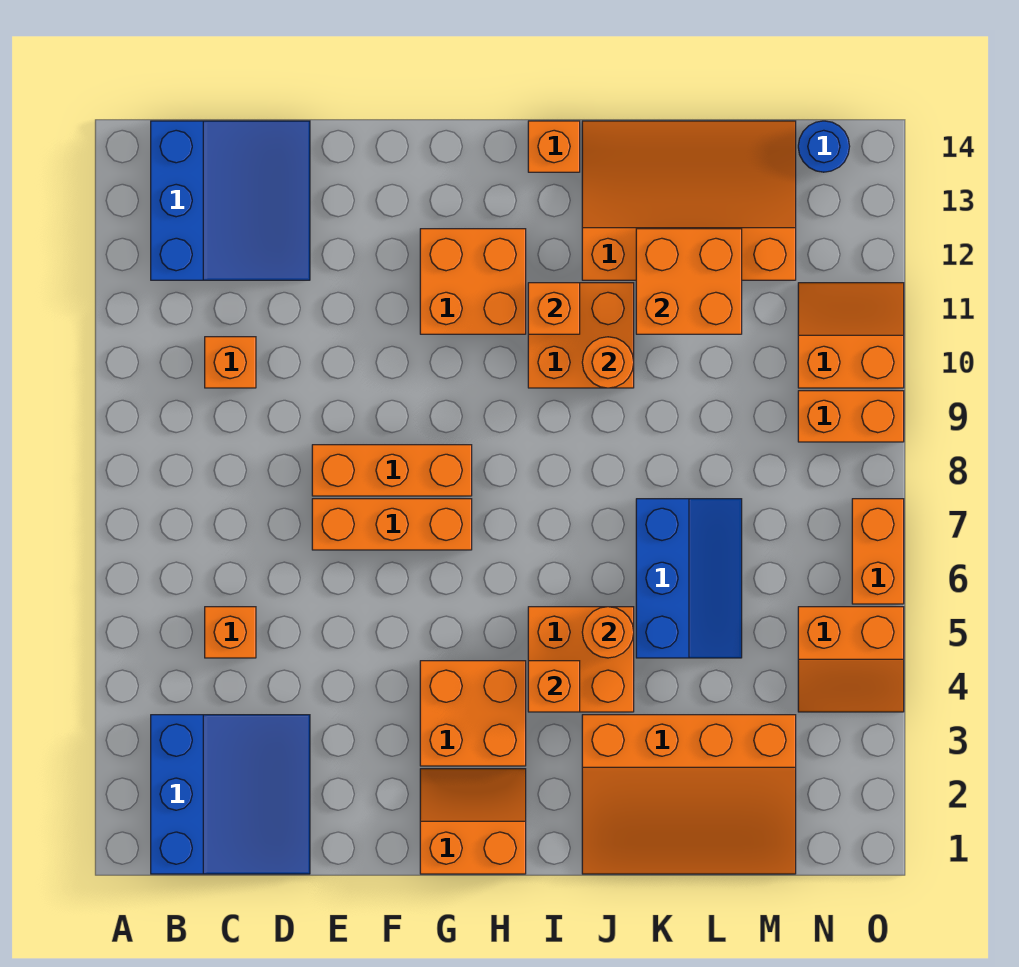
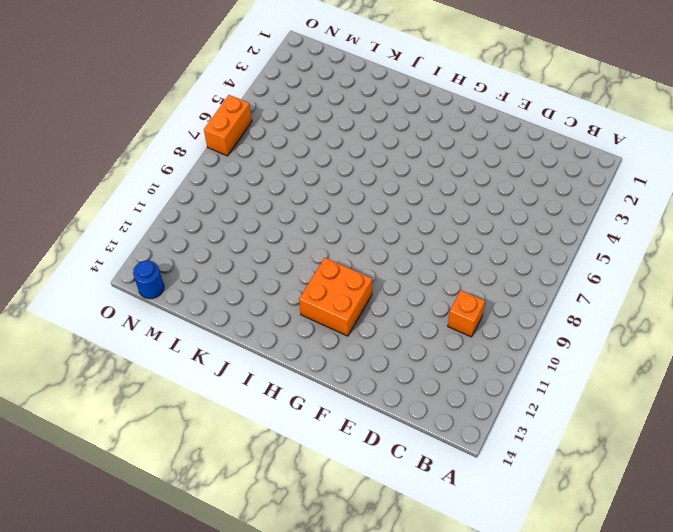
none -> blue 3x3 slope [151,715,310,874]
none -> blue 3x3 slope [151,121,310,280]
none -> orange 1x1 brick [205,607,256,658]

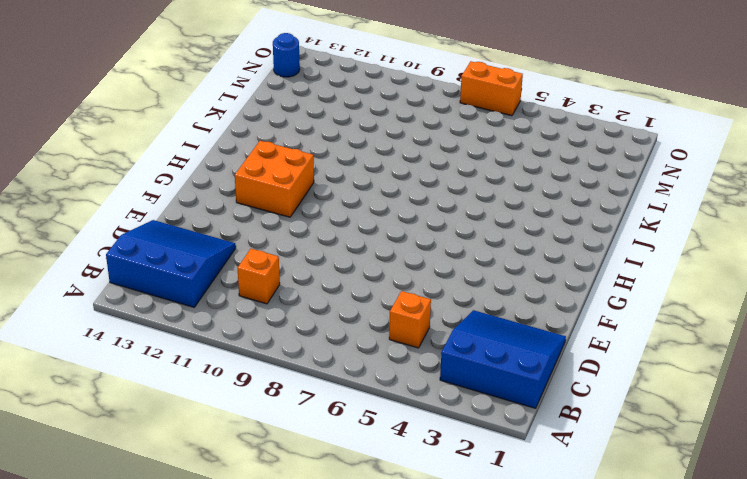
none -> orange 1x3 brick [312,499,472,550]
none -> orange 1x3 brick [312,445,472,496]
none -> orange 2x2 slope [420,769,526,874]

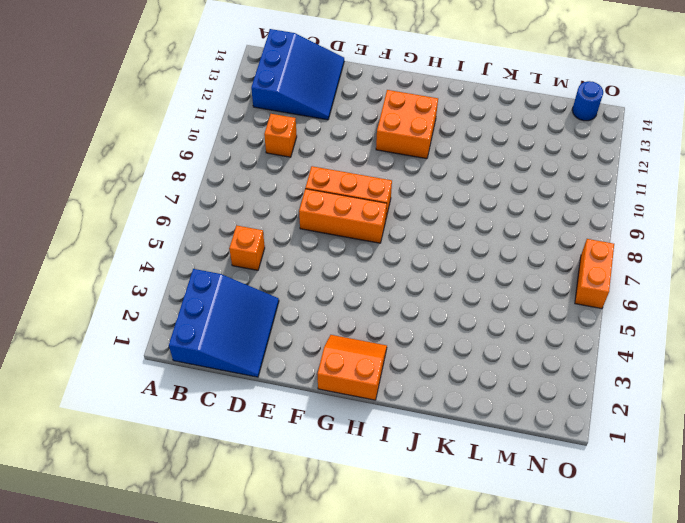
none -> orange 2x2 brick [420,661,526,766]
none -> orange 2x2 brick [528,607,634,712]
none -> orange 2x2 brick [528,283,634,388]

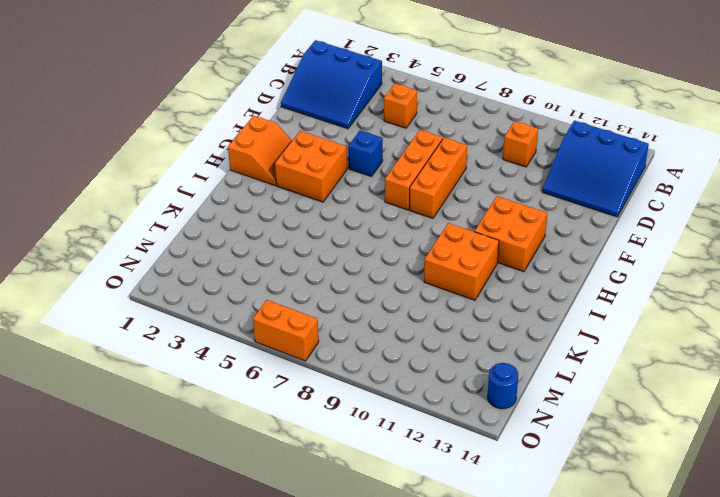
blue 1x1 brick [348,130,383,177] -> none
none -> orange 2x2 brick [528,607,634,712]
none -> orange 1x1 brick [528,121,580,172]
none -> orange 3x4 slope [582,715,796,874]

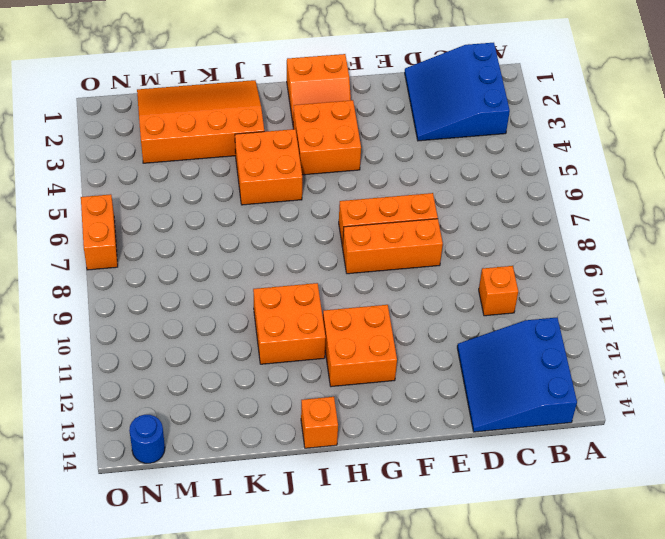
none -> orange 1x1 brick [205,607,256,658]
none -> orange 3x4 slope [582,121,796,280]
none -> blue 2x3 slope [636,499,742,658]

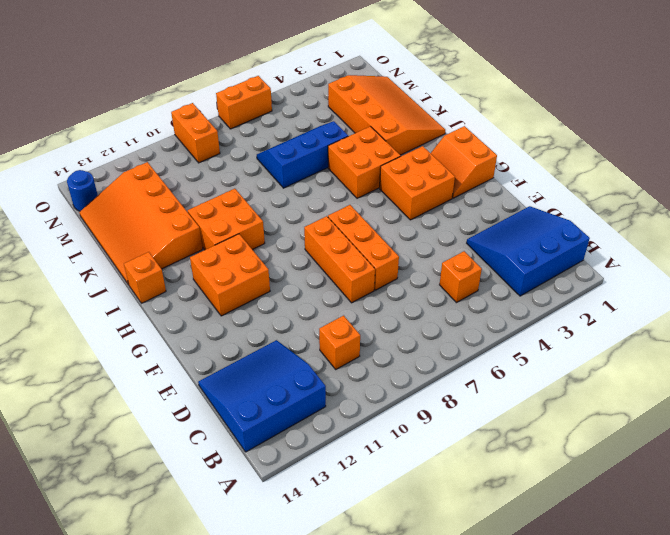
none -> orange 2x2 slope [798,607,904,712]
none -> orange 2x2 slope [798,283,904,388]
none -> orange 1x1 brick [528,661,580,712]

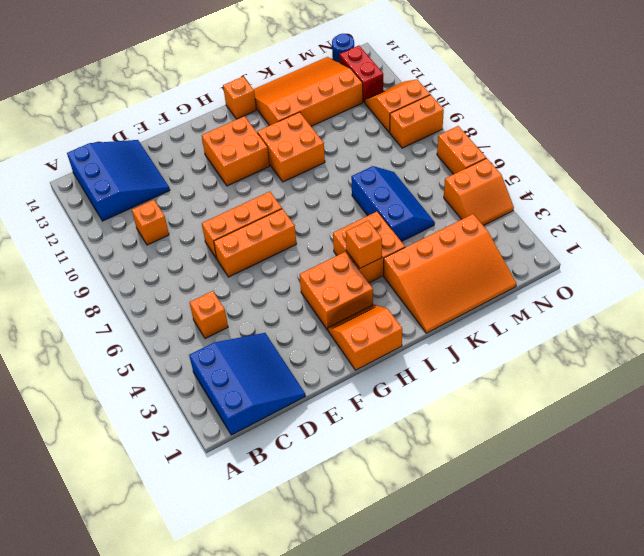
red 1x2 brick [340,46,383,102] -> none
none -> orange 1x1 brick [528,283,580,334]
none -> orange 1x1 round brick [582,607,634,658]
none -> orange 1x1 round brick [582,337,634,388]

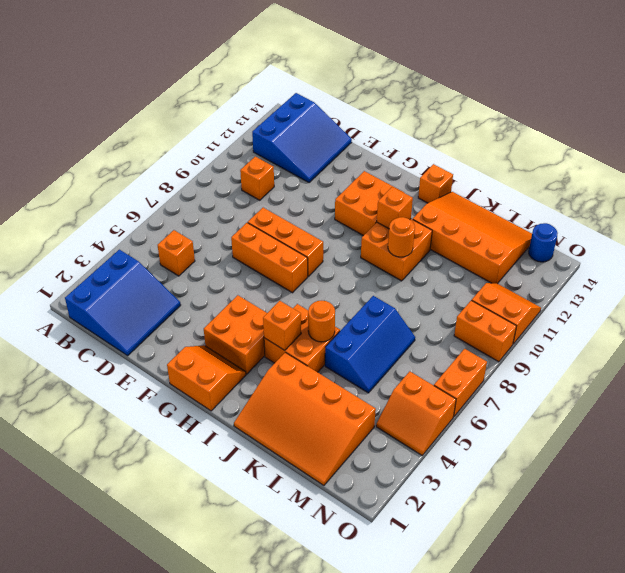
none -> orange 2x2 brick [636,229,742,334]

